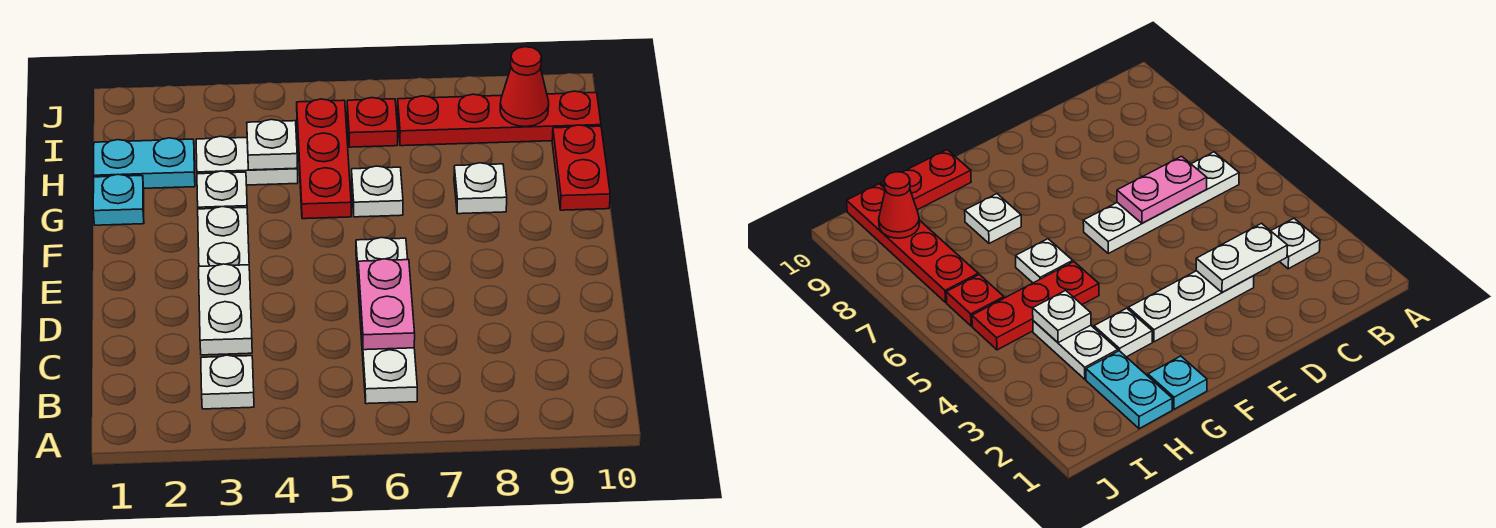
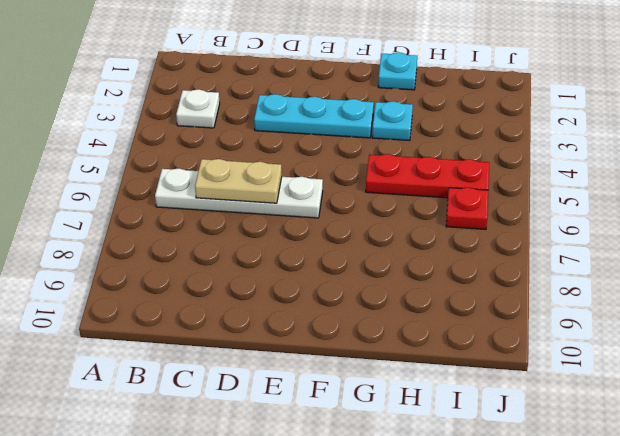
tan 1x2 plate [195,159,282,203] -> pink 1x2 plate [358,259,415,350]
cyan 1x3 plate [254,94,374,138] -> white 1x3 plate [198,207,249,266]
cyan 1x1 plate [372,101,413,141] -> white 1x1 plate [197,171,247,209]
none -> white 1x1 plate [352,166,403,217]
none -> white 1x1 plate [454,163,507,214]
none -> red 1x2 plate [552,125,610,210]

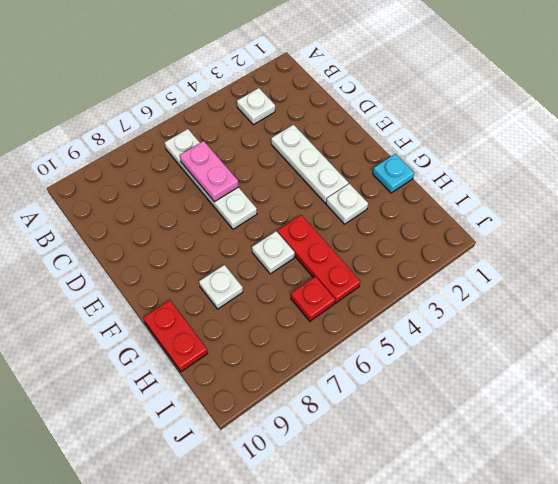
none -> cyan 1x2 plate [94,138,195,188]
none -> white 1x2 plate [196,136,298,185]
none -> red 1x4 plate [398,91,601,146]

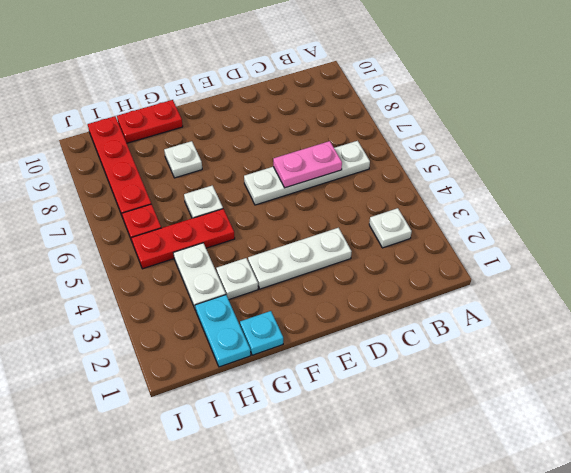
none -> white 1x2 plate [199,264,252,355]
none -> white 1x1 plate [247,119,297,170]
none -> red 1x1 cone [500,47,549,127]

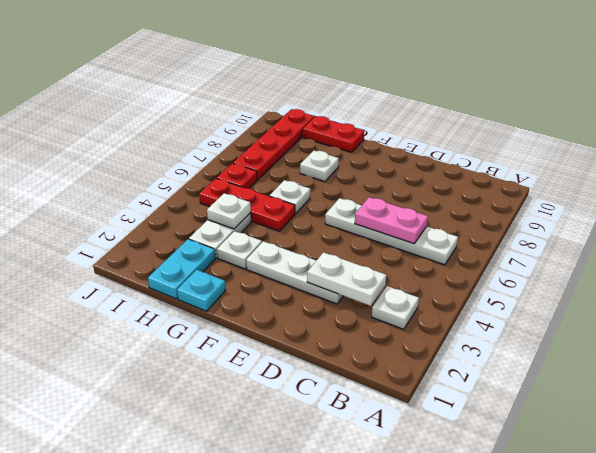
none -> red 1x1 cone [500,47,549,127]

